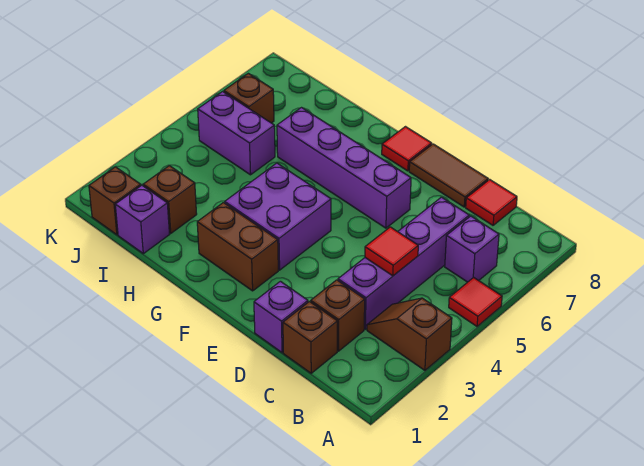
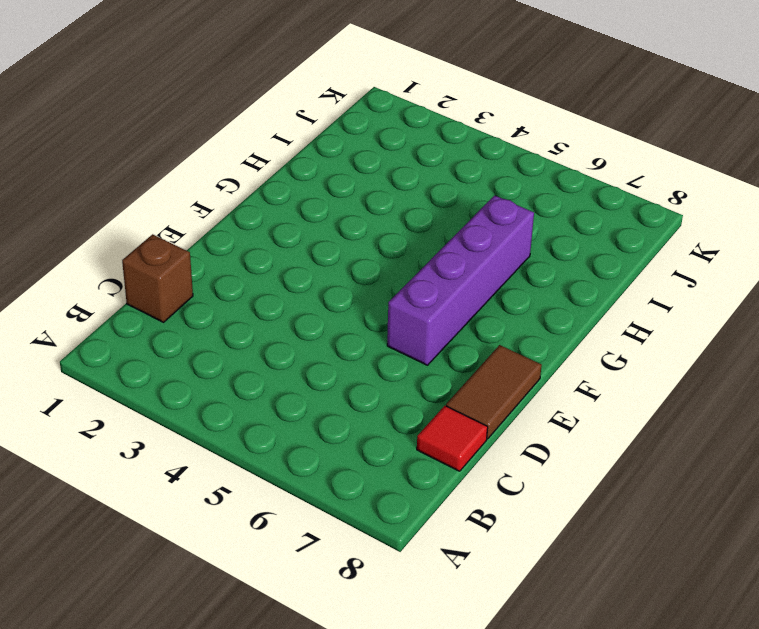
none -> brown 1x2 slope [367,298,452,370]
none -> red 1x1 tile [449,277,502,326]
none -> purple 1x1 brick [445,216,499,282]

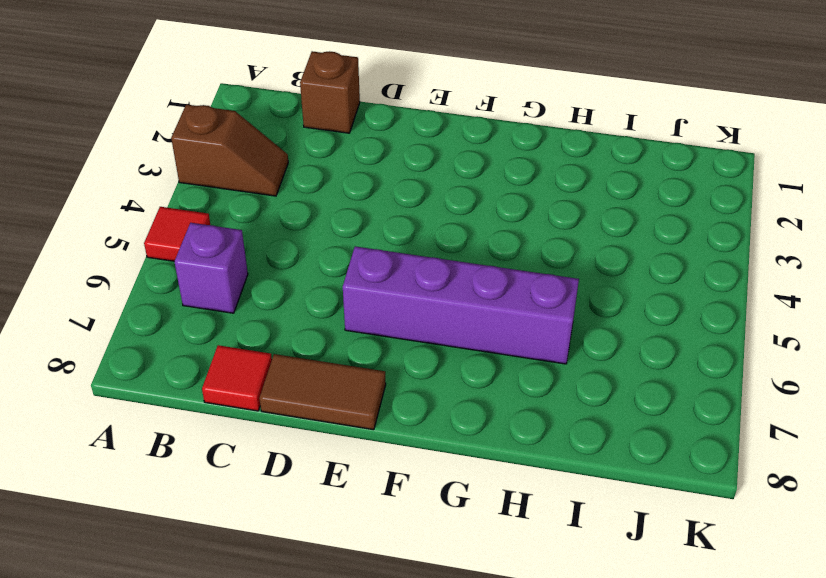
none -> brown 1x1 brick [311,280,365,351]
none -> purple 1x4 brick [338,197,469,329]
none -> purple 1x1 brick [254,281,308,353]

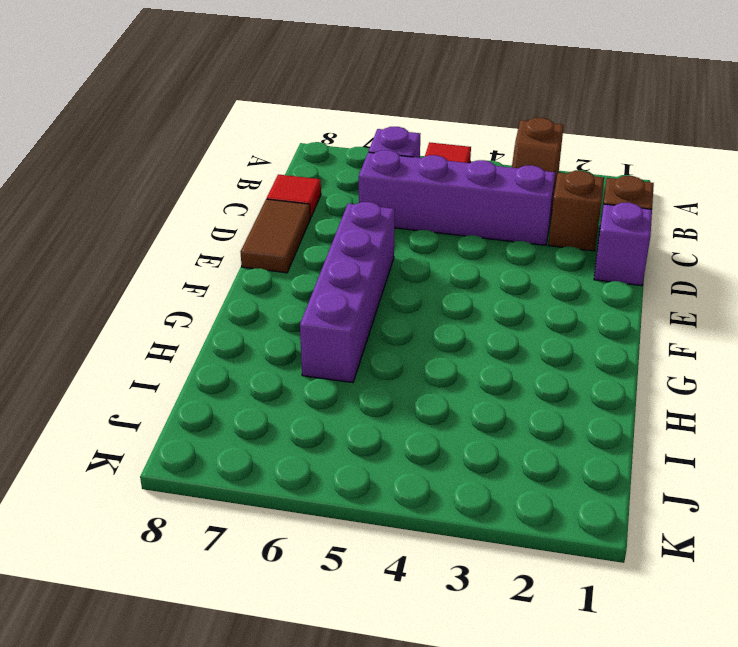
none -> brown 1x2 brick [197,203,278,291]
none -> purple 2x2 brick [225,163,331,270]
none -> red 1x1 tile [382,127,432,171]

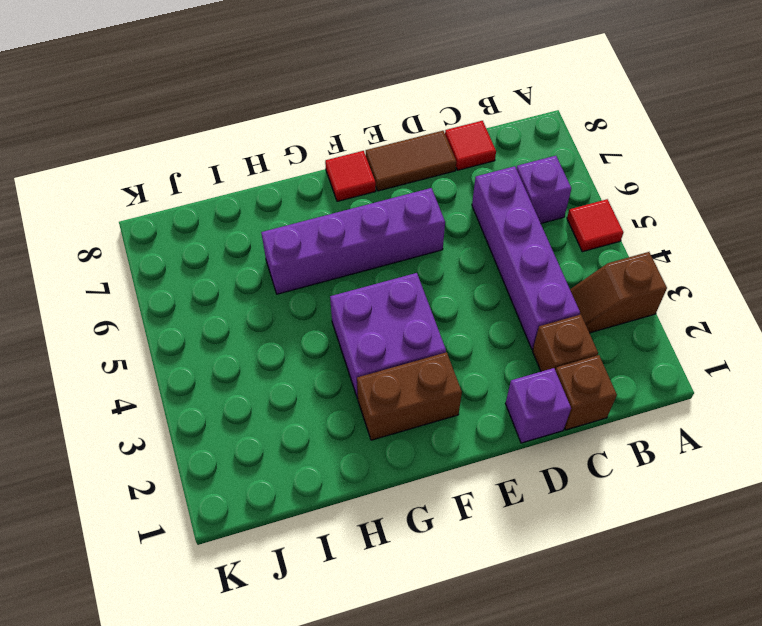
none -> purple 1x1 brick [115,185,170,254]
none -> brown 1x1 brick [143,166,197,233]
none -> purple 1x2 brick [198,92,275,175]

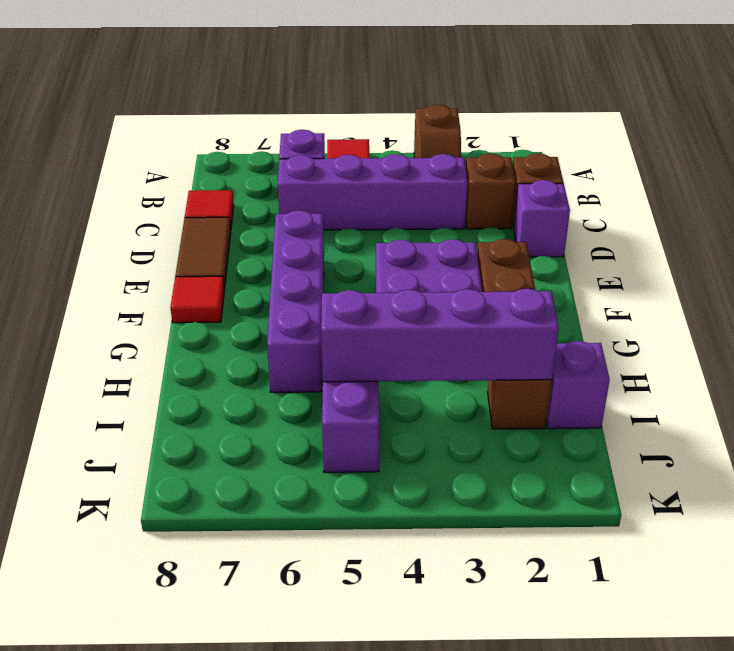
purple 1x4 brick [321,289,559,382] -> none
none -> brown 1x1 brick [89,167,141,235]
none -> brown 1x1 brick [224,73,274,123]
none -> red 1x1 tile [365,227,418,276]

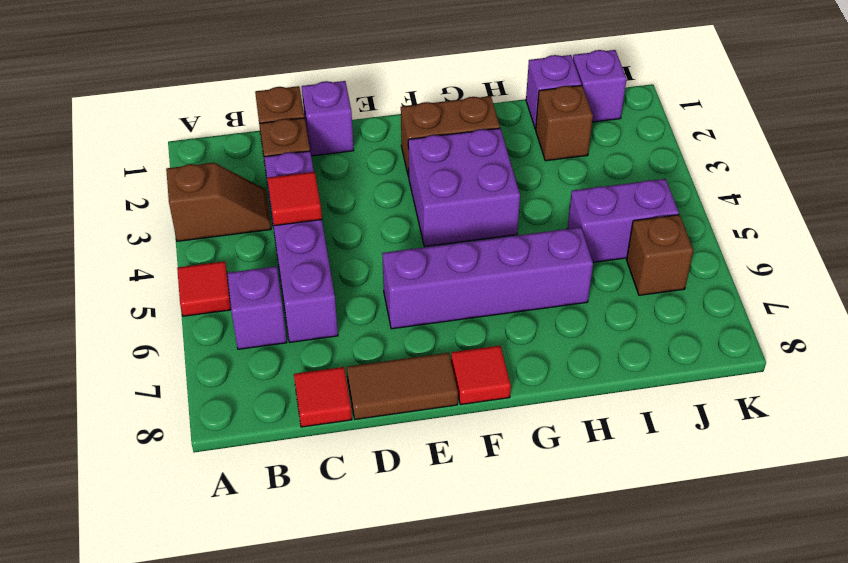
purple 1x1 brick [573,50,627,122] -> brown 1x1 brick [89,167,141,235]

